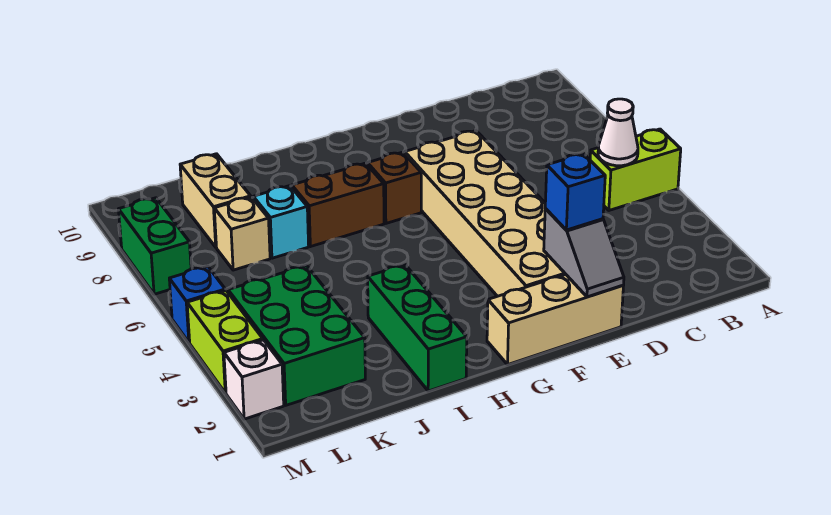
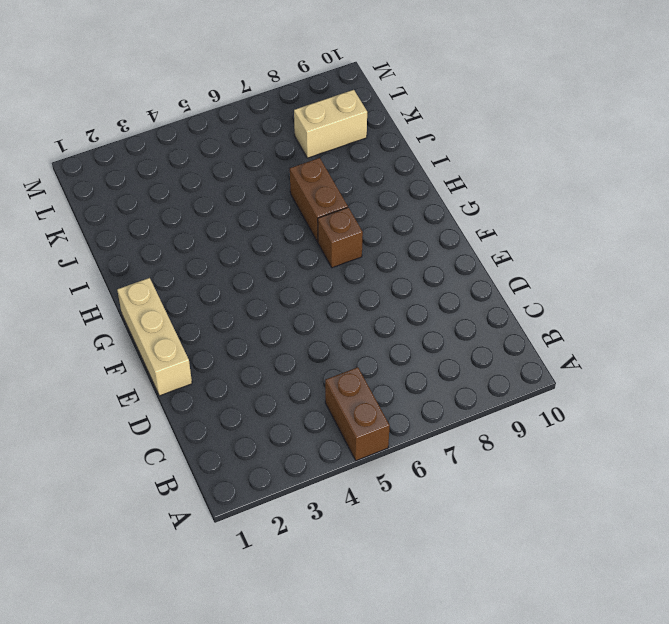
brown 1x2 brick [325,367,390,461] -> lime 1x2 brick [590,129,681,210]
none -> tan 2x6 brick [405,131,566,296]
none -> green 1x3 brick [368,265,467,391]
none -> cyan 1x1 brick [253,186,309,258]

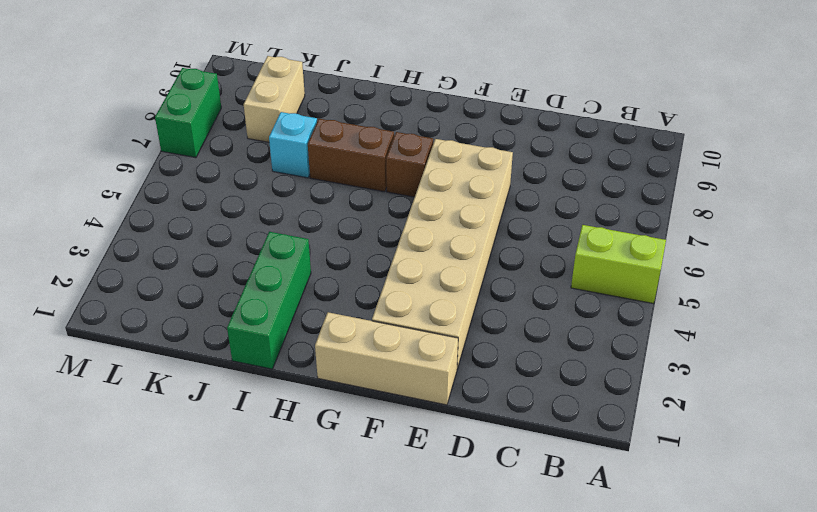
none -> green 2x3 brick [228,266,365,405]
none -> tan 1x1 brick [214,197,270,270]
none -> white 1x1 brick [224,340,284,419]

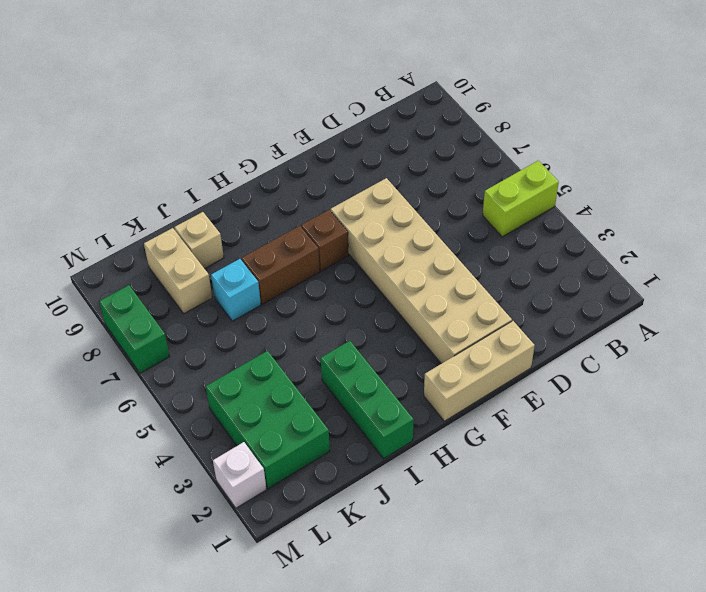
tan 1x1 brick [174,212,224,269] -> tan 1x1 brick moved to [214,197,270,270]
none -> lime 1x2 brick [187,290,263,393]
none -> blue 1x1 brick [169,266,225,342]
none -> white 1x1 cone [598,99,638,166]

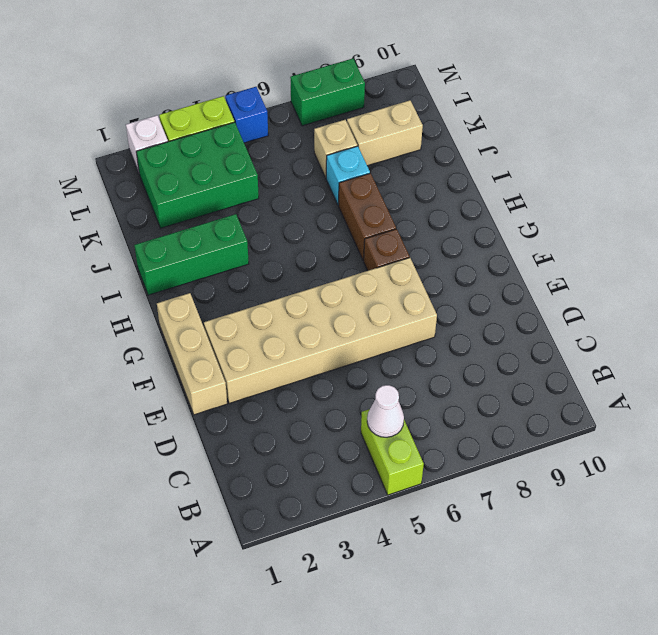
none -> grey 1x2 slope [544,209,624,297]
none -> blue 1x1 brick [545,154,605,230]

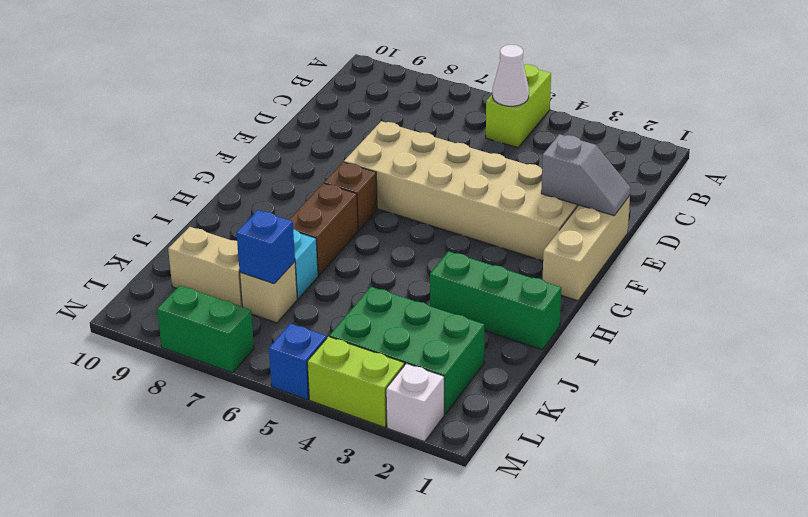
blue 1x1 brick [237,210,295,284] -> blue 1x1 brick moved to [545,154,605,230]

